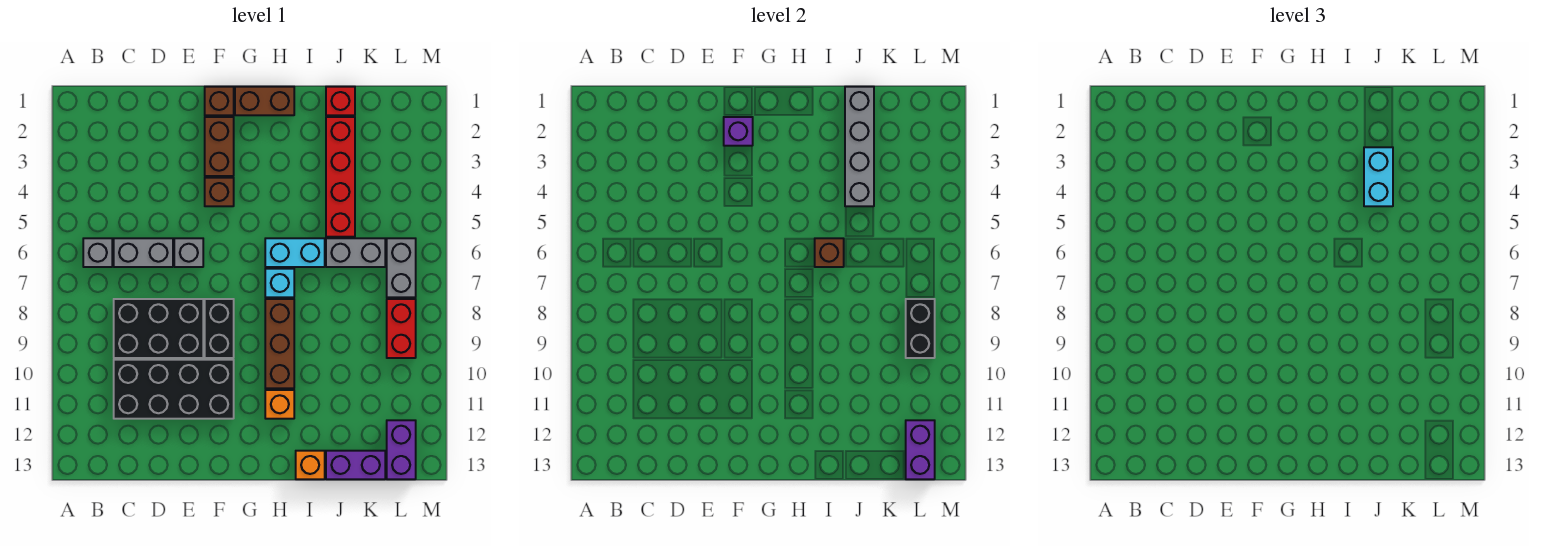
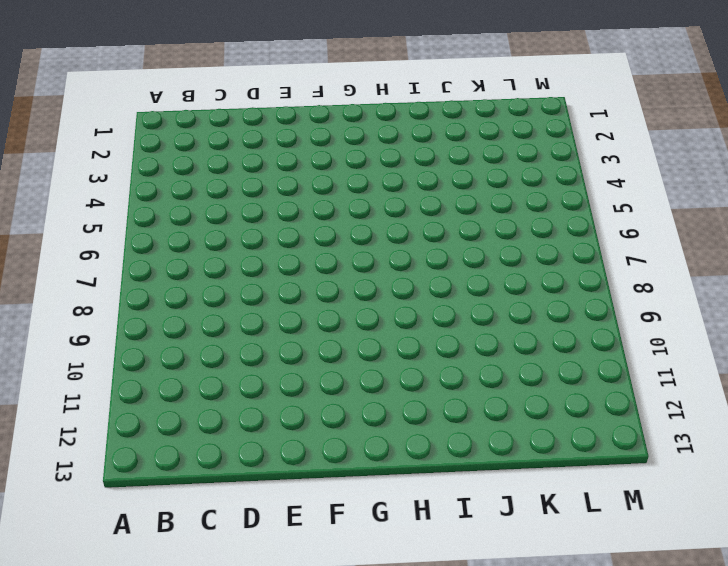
none -> grey 1x1 brick [83,238,112,267]
none -> grey 1x2 brick [114,238,173,267]
none -> black 2x3 brick [114,299,203,358]

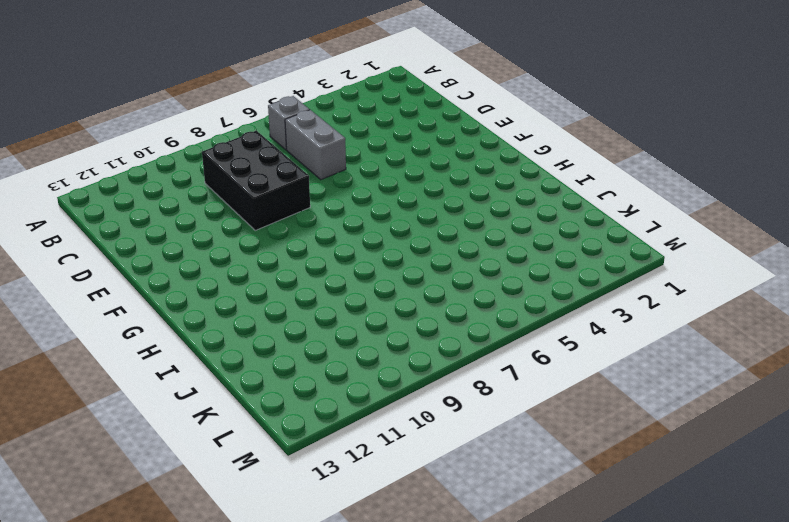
none -> black 2x4 brick [114,360,234,419]
none -> grey 1x1 brick [174,238,203,267]
none -> brown 1x1 brick [205,87,234,115]

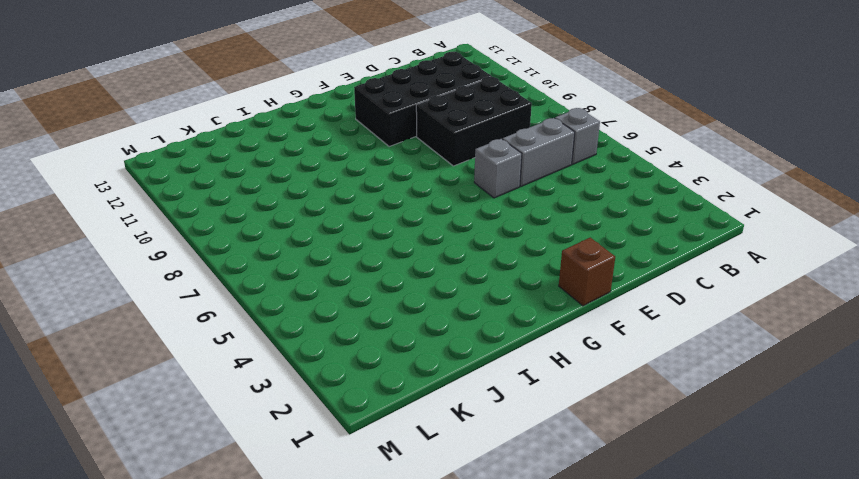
none -> brown 1x2 brick [205,117,234,176]
none -> brown 1x1 brick [205,178,234,206]
none -> black 1x2 brick [205,299,234,358]

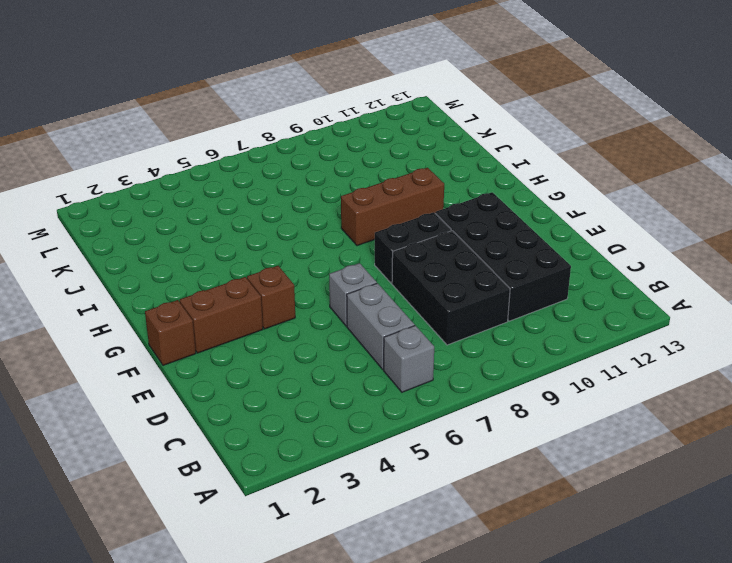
none -> brown 1x2 brick [235,87,294,115]
none -> cyan 1x2 brick [265,238,325,267]
none -> cyan 1x1 brick [265,269,294,297]

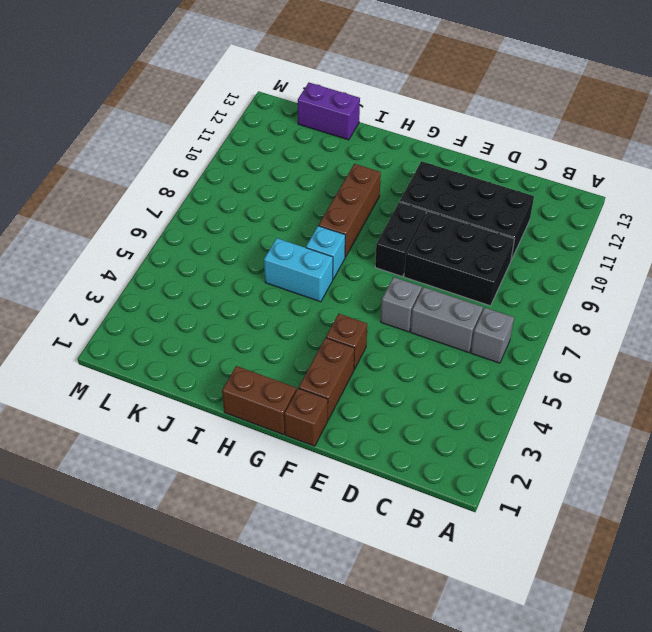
none -> orange 1x1 brick [265,390,294,419]
none -> orange 1x1 brick [296,451,325,479]
none -> red 1x1 brick [326,87,355,115]

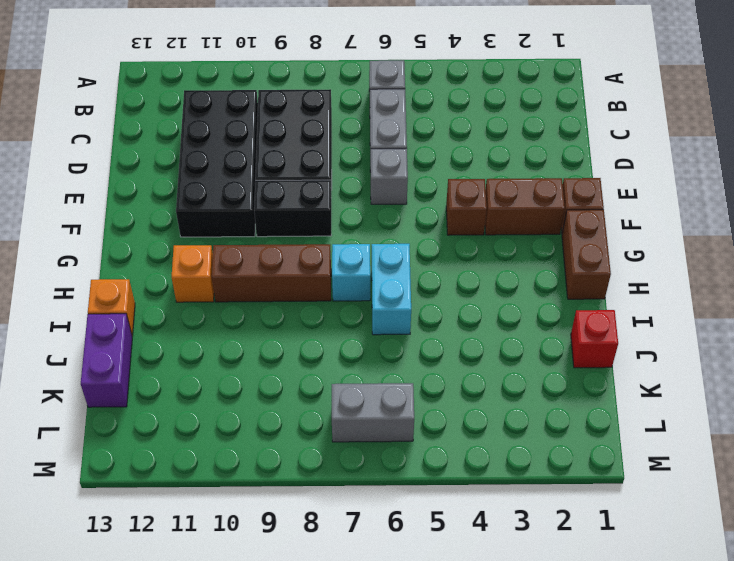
none -> red 1x4 brick [326,117,355,237]
none -> grey 1x2 brick [326,238,385,267]
none -> red 1x2 brick [387,299,416,358]

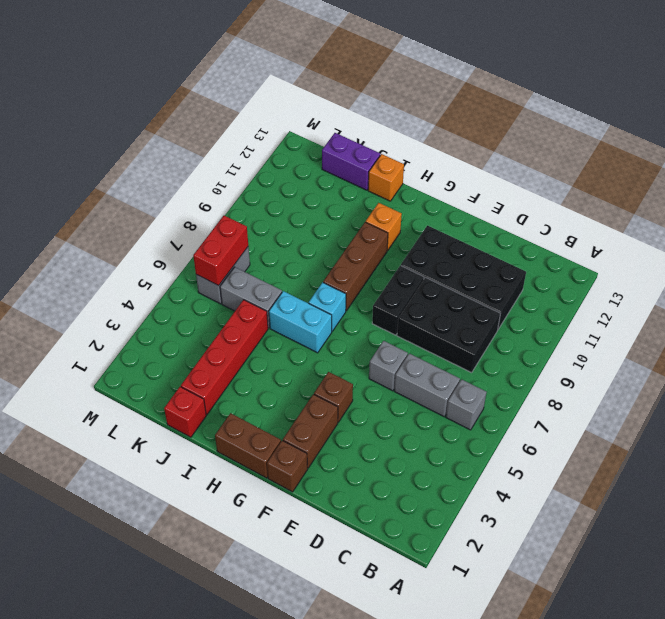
red 1x2 brick [193,216,248,286] -> red 1x2 brick moved to [387,299,416,358]
none -> purple 1x2 brick [387,420,416,479]
none -> purple 1x1 brick [724,117,753,146]
none -> brown 1x1 brick [815,238,844,267]

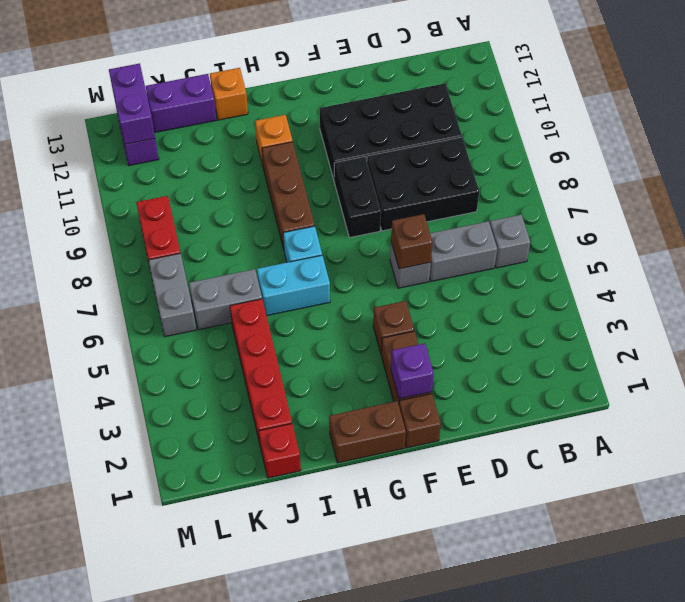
brown 1x1 brick [391,214,433,269] -> brown 1x1 brick moved to [815,238,844,267]
none -> grey 1x4 brick [845,87,874,206]
none -> black 1x2 brick [906,299,935,358]
none -> cyan 1x2 brick [1364,147,1393,206]

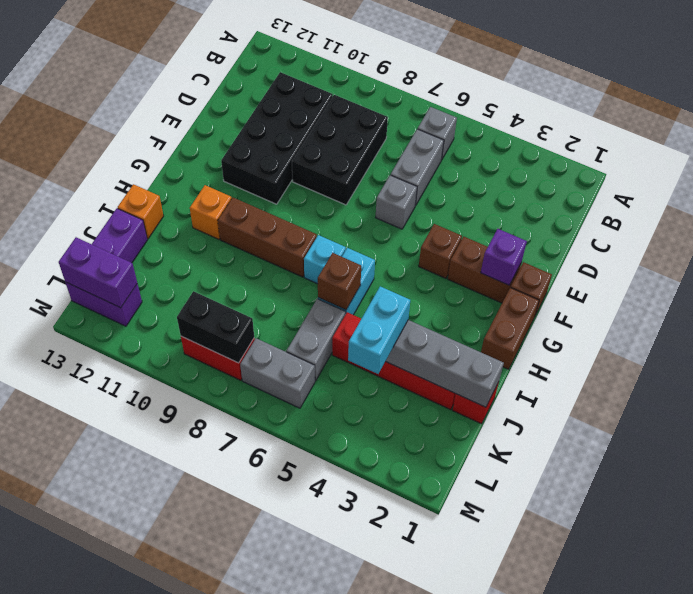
cyan 1x2 brick [348,286,410,374] -> cyan 1x2 brick turned to [1364,147,1393,206]
none -> black 1x2 brick [205,299,234,358]

